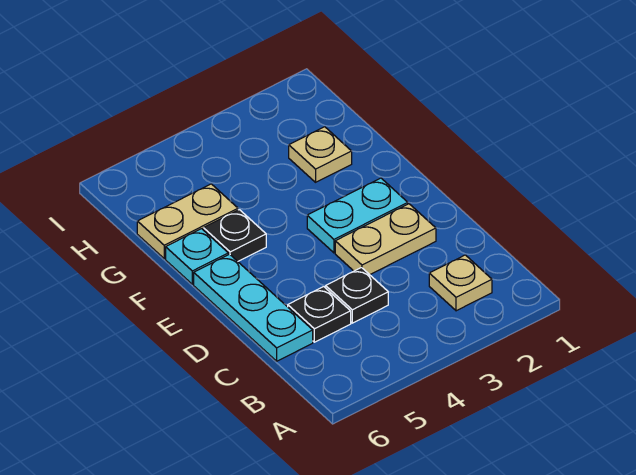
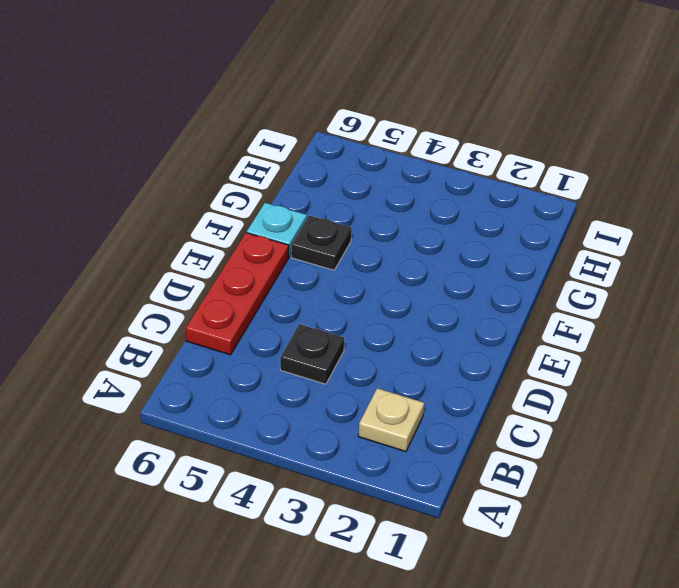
red 1x3 plate [186,233,289,355] -> cyan 1x3 plate [194,254,313,361]
none -> black 1x1 plate [288,287,351,342]
none -> tan 1x2 plate [335,204,436,275]

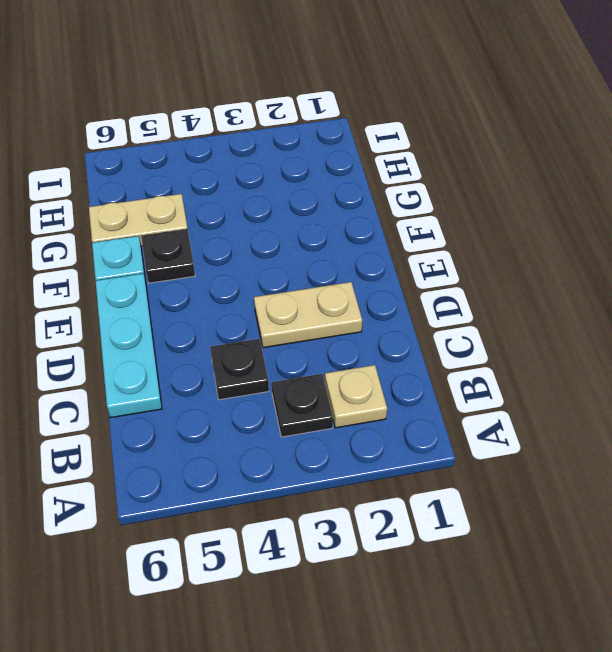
black 1x1 plate [271,374,333,437] -> black 1x1 plate moved to [288,287,351,342]
none -> cyan 1x2 plate [307,178,408,253]
none -> tan 1x1 plate [289,127,352,182]

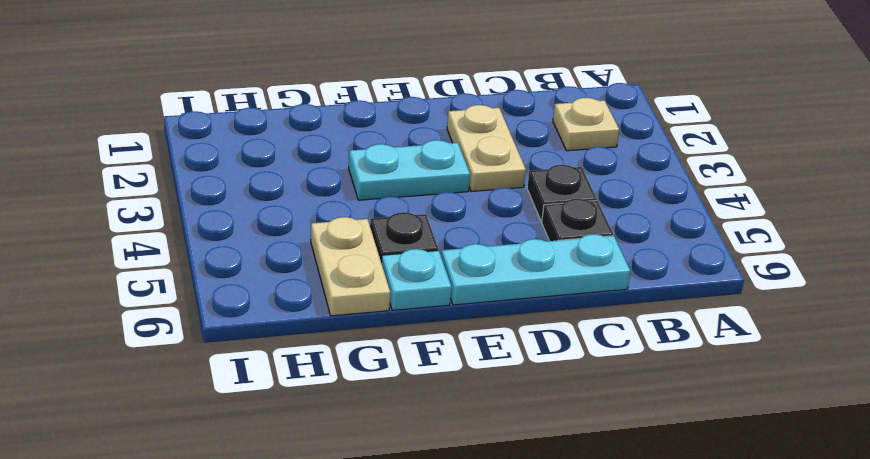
cyan 1x2 plate [349,140,470,200] -> cyan 1x2 plate turned to [307,178,408,253]
none -> tan 1x1 plate [289,127,352,182]

